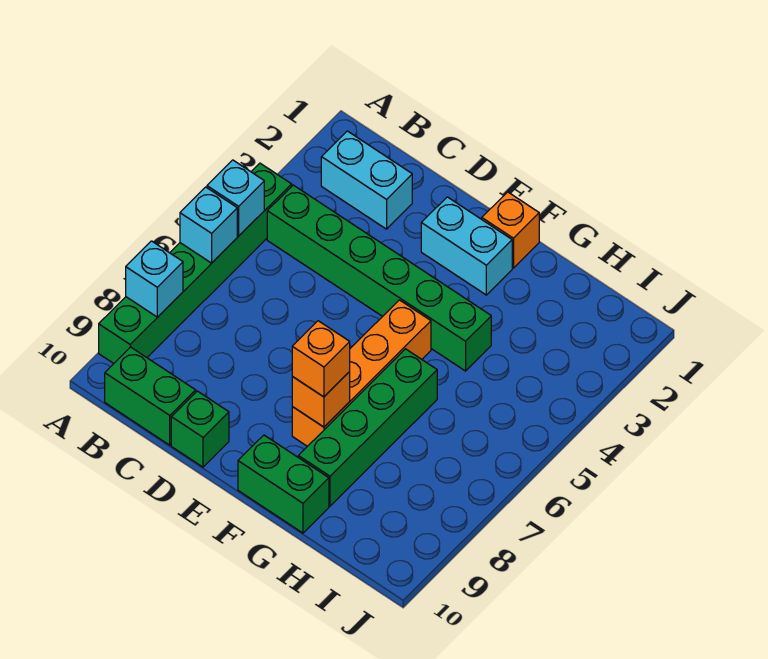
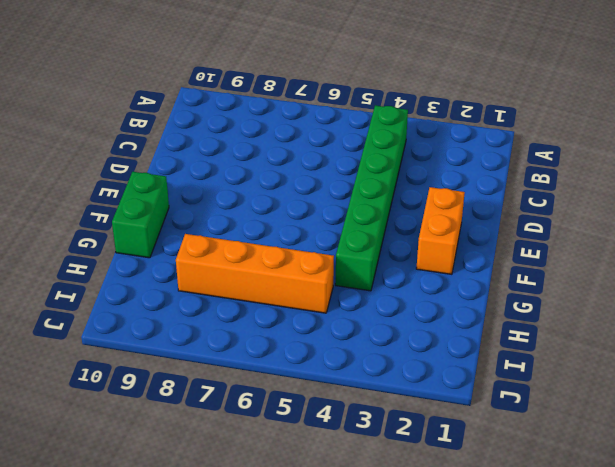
orange 1x2 brick [416,187,465,274] -> cyan 1x2 brick [421,197,512,295]
orange 1x4 brick [176,234,334,313] -> orange 1x4 brick moved to [292,300,431,446]
none -> green 1x6 brick [99,163,292,363]
none -> cyan 1x2 brick [321,131,412,229]
none -> green 1x2 brick [105,347,196,445]

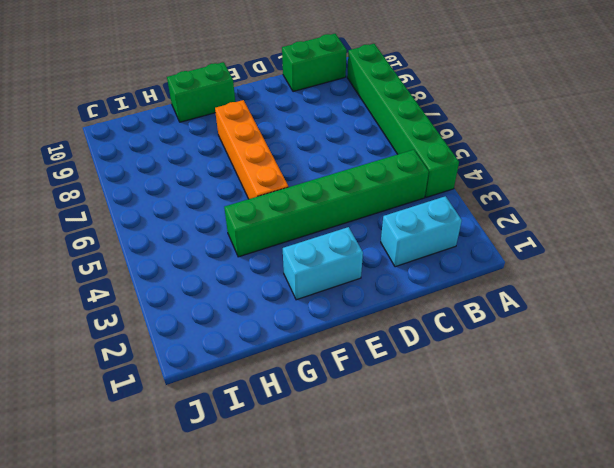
none -> green 1x1 brick [171,391,229,467]
none -> orange 1x1 brick [482,192,539,268]
none -> green 1x4 brick [298,349,437,506]

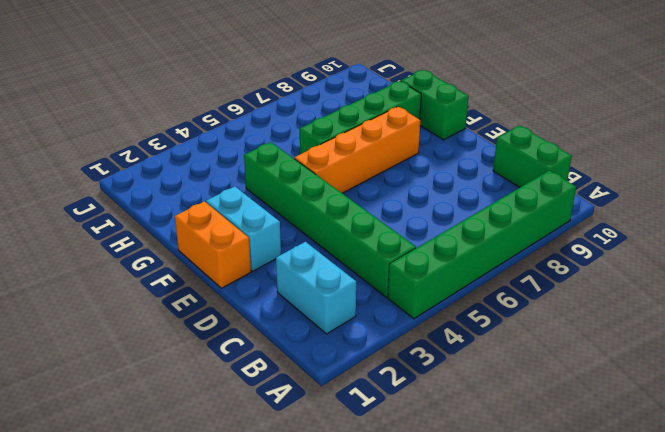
orange 1x2 brick [175,201,251,288] -> orange 1x1 brick [482,192,539,268]
none -> green 1x1 brick [171,391,229,467]
none -> cyan 1x1 brick [207,160,264,236]
none -> cyan 1x1 brick [180,187,237,263]

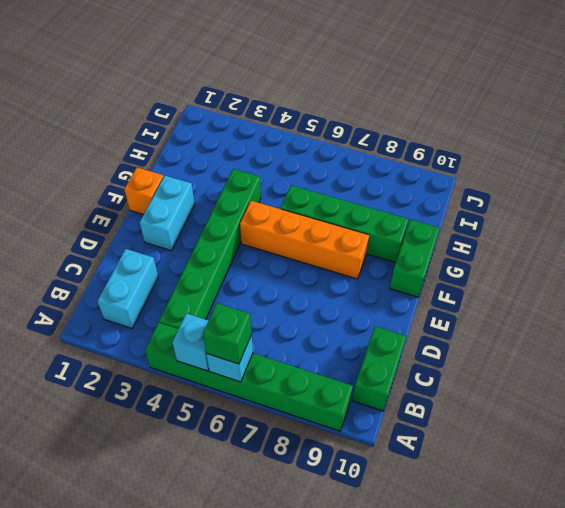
green 1x1 brick [203,303,252,364] -> green 1x1 brick moved to [171,391,229,467]
none -> cyan 1x1 brick [126,241,183,317]
none -> orange 1x1 brick [292,372,350,427]
none -> orange 1x1 brick [292,321,350,397]

